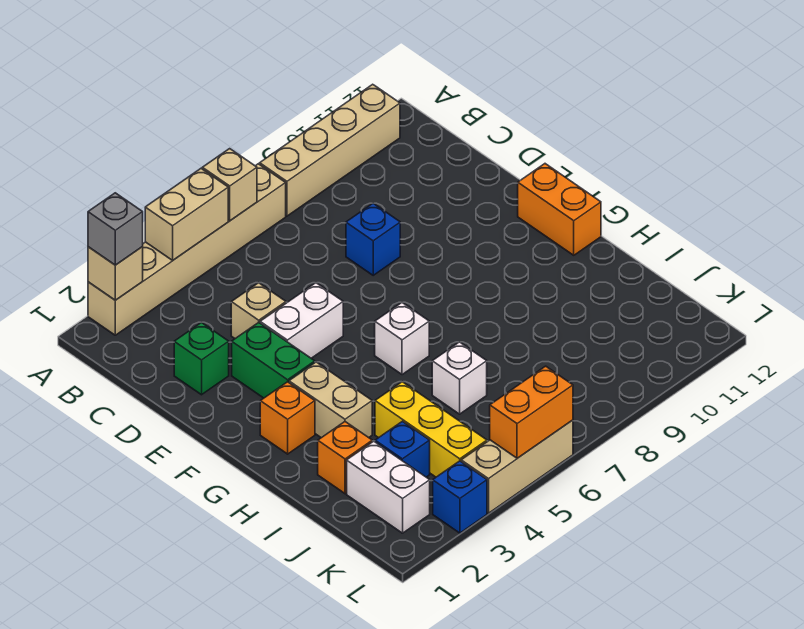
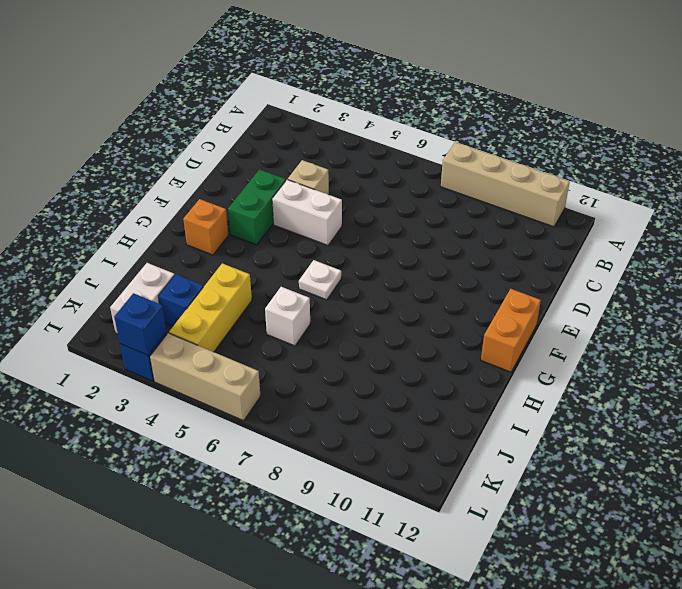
white 1x1 plate [299,260,341,300] -> white 1x1 brick [375,303,429,375]
blue 1x1 brick [114,293,166,355] -> blue 1x1 brick moved to [346,203,400,275]
none -> tan 1x6 brick [88,164,286,335]
none -> green 1x1 brick [174,322,229,395]
none -> tan 1x2 brick [289,362,372,438]

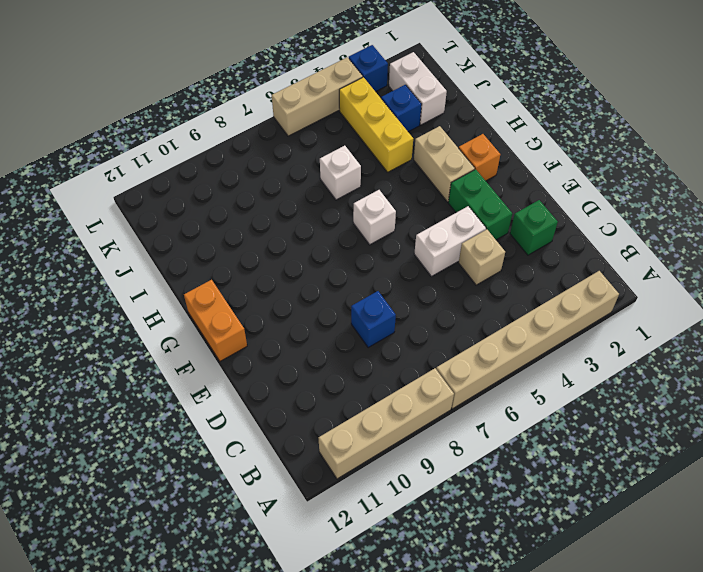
none -> orange 1x1 brick [318,422,372,494]
none -> tan 1x1 brick [88,247,143,300]
none -> tan 1x2 brick [145,169,228,260]

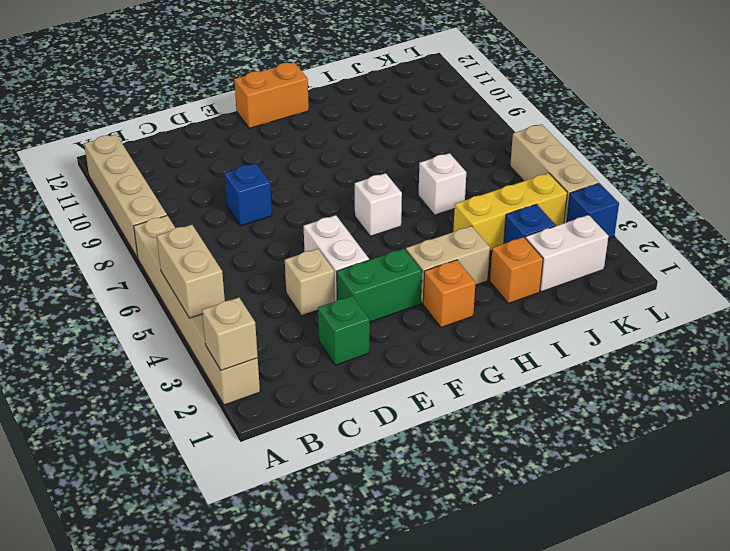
none -> tan 1x1 brick [202,149,257,221]
none -> orange 1x2 brick [490,366,573,458]
none -> grey 1x1 brick [88,193,143,265]

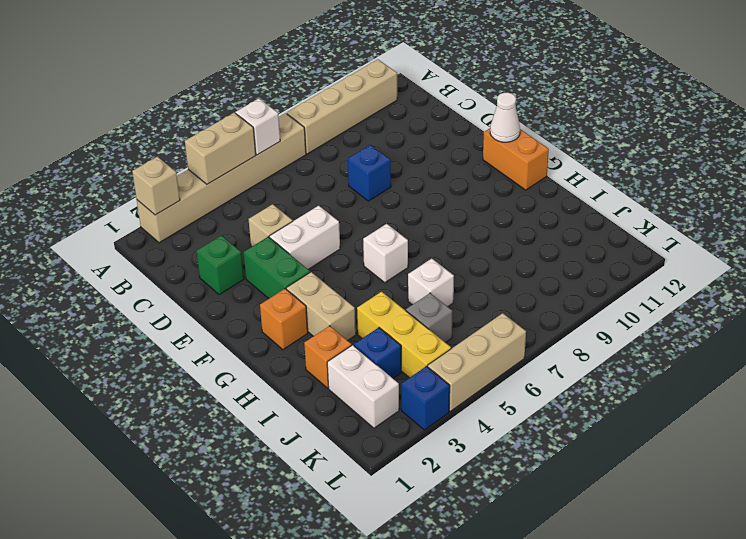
white 1x1 brick [235,99,280,155] -> tan 1x1 brick [202,149,257,221]
white 1x1 cone [490,93,520,142] -> none
grey 1x1 brick [406,293,452,343] -> grey 1x1 brick moved to [88,193,143,265]
none -> orange 1x2 brick [490,366,573,458]

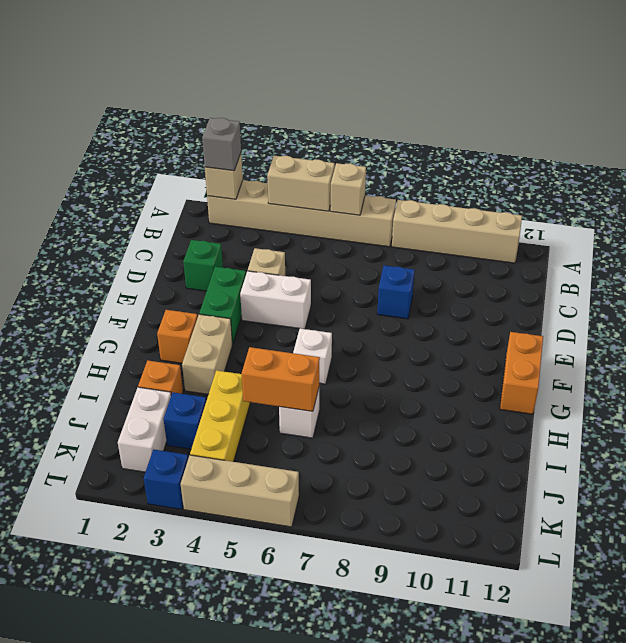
orange 1x2 brick [242,347,320,411] -> orange 1x2 brick moved to [490,366,573,458]

